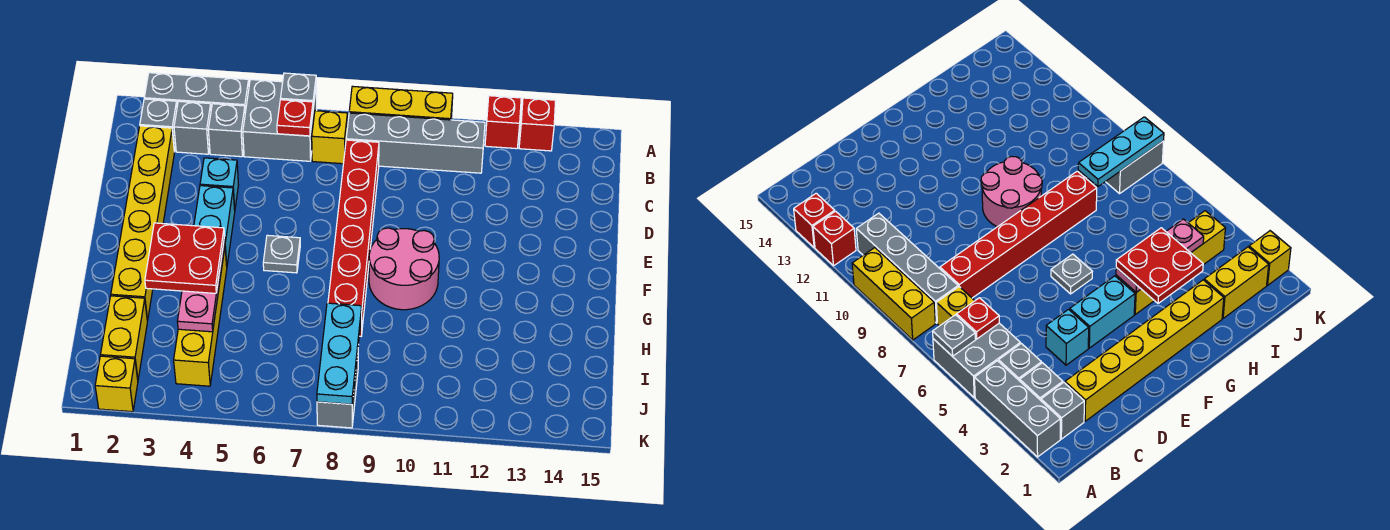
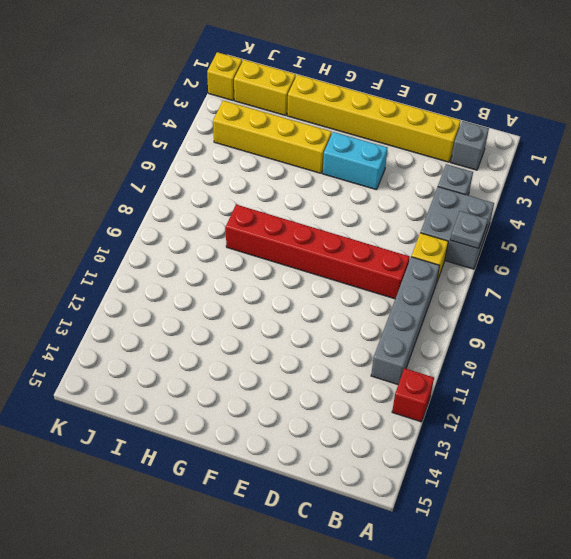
none -> grey 1x3 brick [144,73,249,112]
none -> yellow 1x3 brick [349,86,453,120]
none -> red 1x1 brick [519,98,555,151]

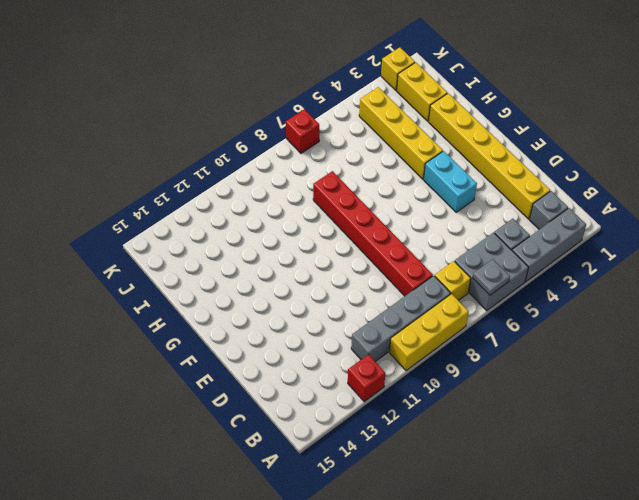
red 1x1 brick [286,109,319,153] -> red 1x1 brick moved to [519,98,555,151]
none -> grey 1x1 brick [174,101,211,154]
none -> cyan 1x1 brick [200,158,238,210]
none -> grey 1x1 plate [263,235,300,273]

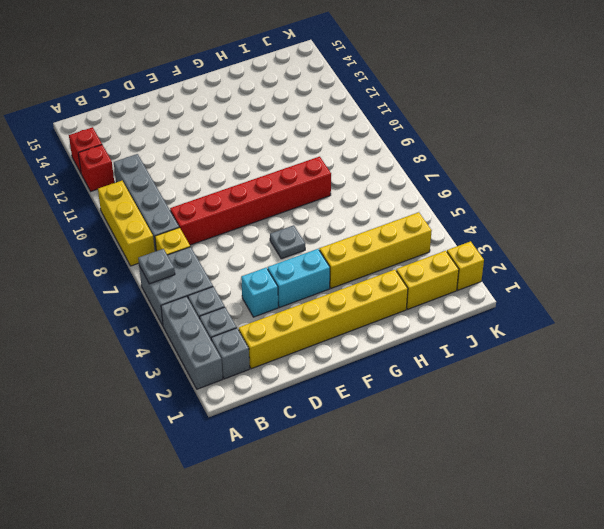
none -> pink 2x2 round brick [369,228,439,310]
none -> grey 1x2 brick [317,354,358,428]
none -> red 1x1 plate [277,100,313,136]

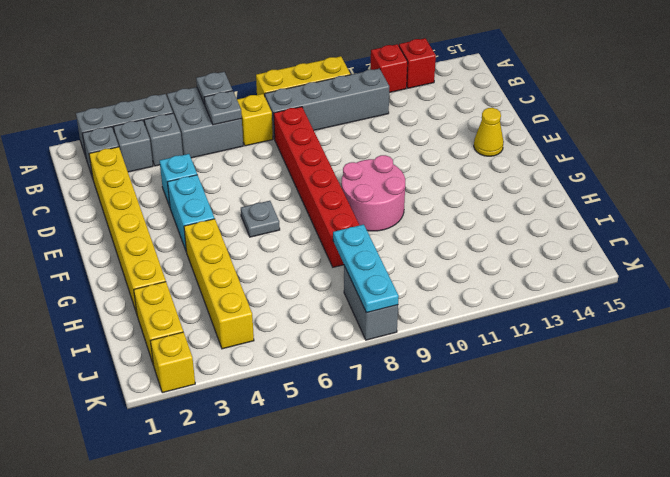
grey 1x1 plate [204,91,242,125] -> red 1x1 plate [277,100,313,136]
yellow 1x1 cone [474,108,504,156] -> none
none -> pink 1x3 plate [177,237,225,332]
none -> red 2x2 plate [145,223,225,293]

